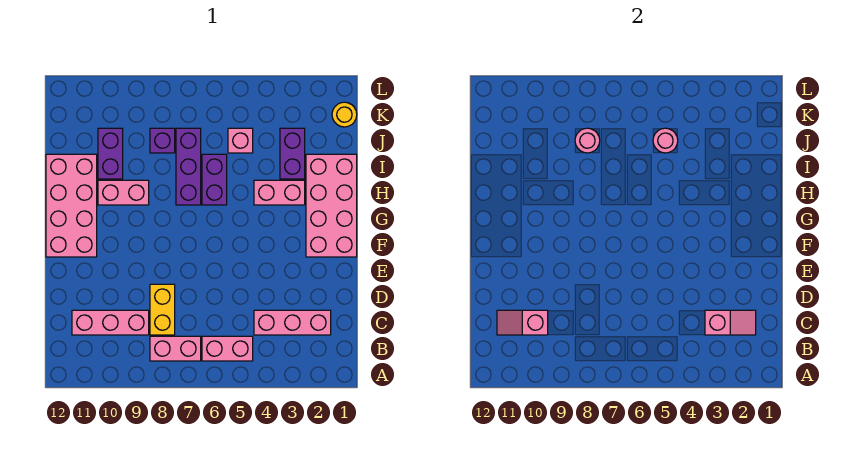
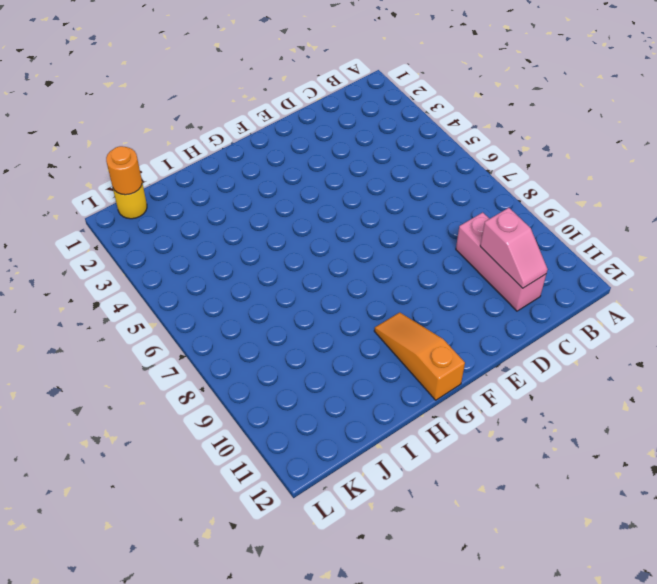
orange 1x3 slope [374,312,465,400] -> pink 2x4 brick [46,154,97,257]
orange 1x1 round brick [106,146,142,195] -> none
none -> pink 1x2 brick [202,336,253,361]
none -> pink 1x2 brick [150,336,201,361]
none -> pink 1x3 brick [254,310,331,335]

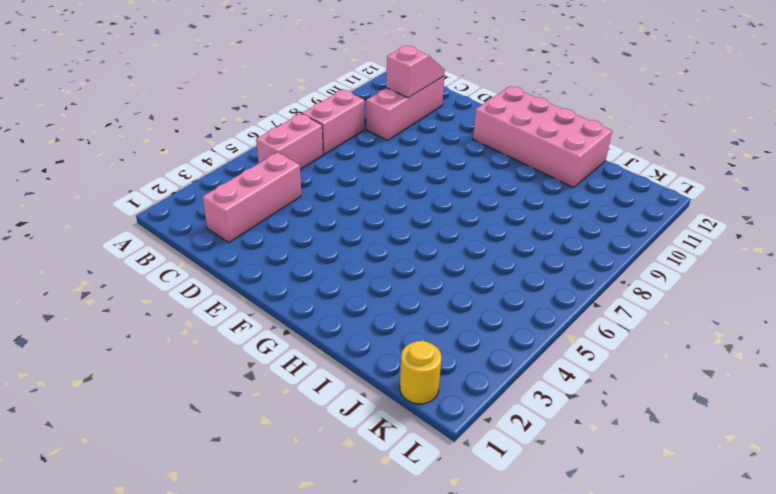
none -> yellow 1x2 brick [150,284,175,335]
none -> pink 2x4 brick [306,154,357,257]
none -> pink 1x2 brick [254,180,305,205]

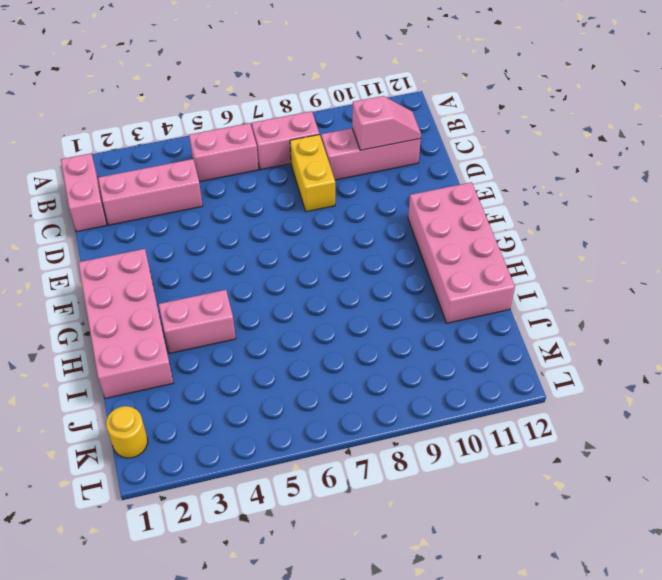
pink 1x2 brick [61,154,107,232] -> pink 1x2 brick turned to [98,180,149,205]
none -> purple 1x2 brick [202,154,227,205]
none -> purple 1x3 brick [176,128,201,205]
none -> purple 1x2 brick [280,128,305,179]

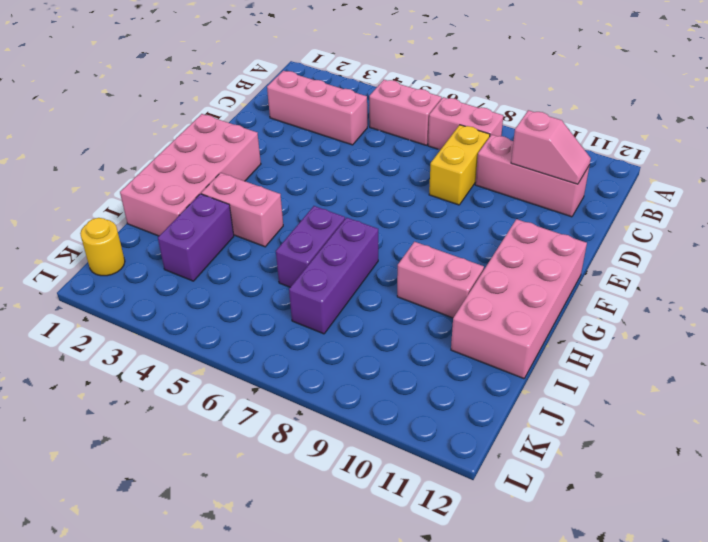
none -> purple 1x2 brick [98,128,123,179]
none -> pink 1x1 brick [228,128,253,153]
none -> purple 1x1 brick [150,128,175,153]

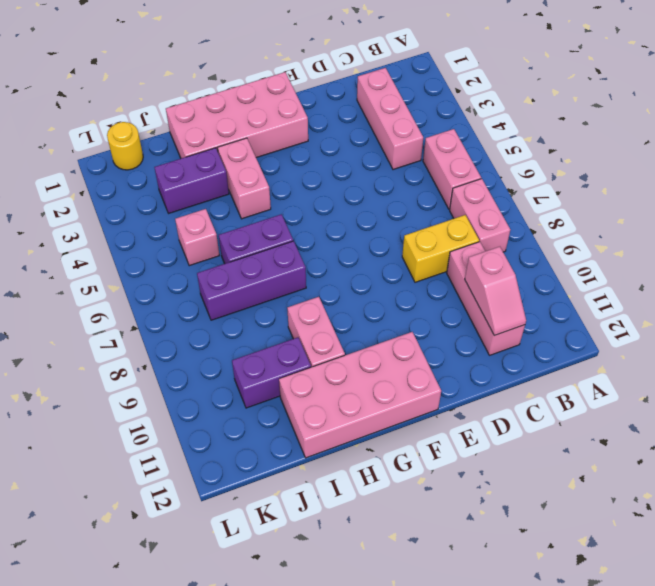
none -> purple 1x1 brick [150,128,175,153]
none -> pink 1x2 slope [705,310,756,335]
none -> pink 1x1 round brick [653,128,678,153]

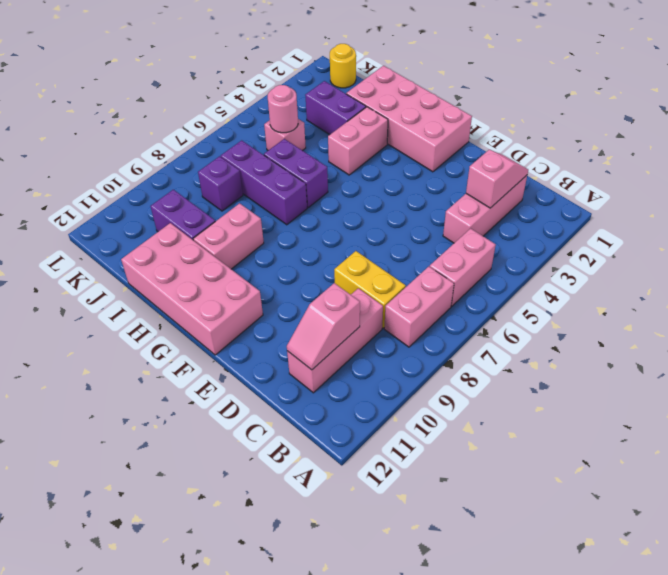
none -> pink 1x1 round brick [575,128,600,153]

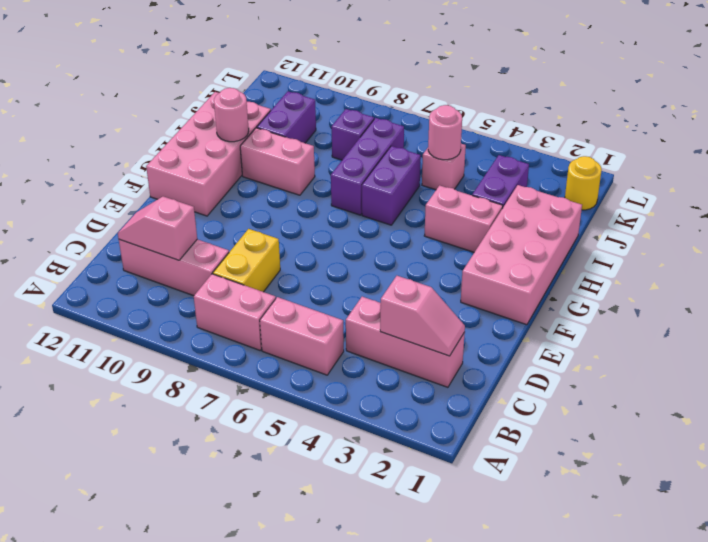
pink 1x1 round brick [214,88,249,142] -> pink 1x1 round brick moved to [575,128,600,153]

